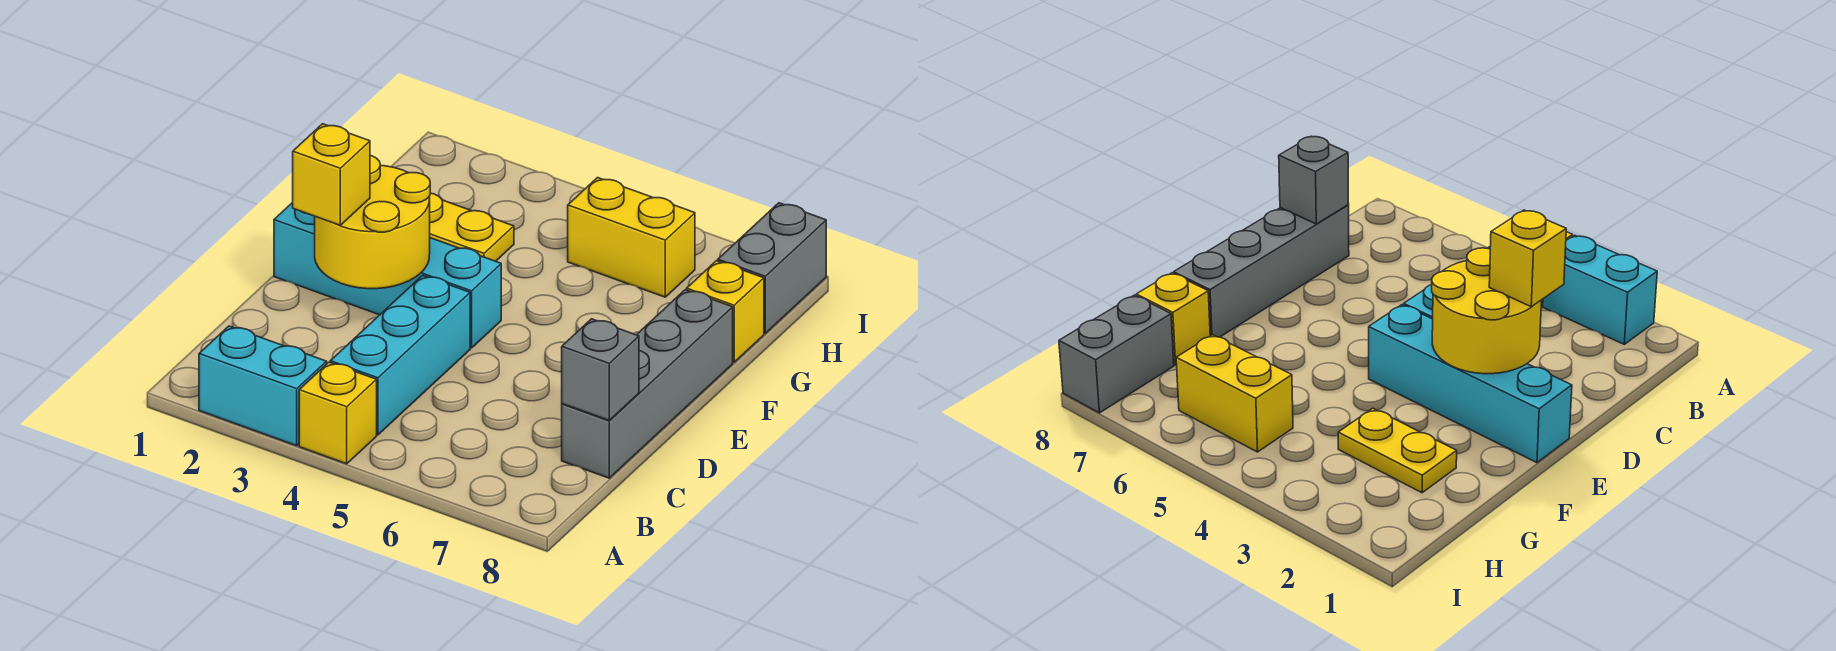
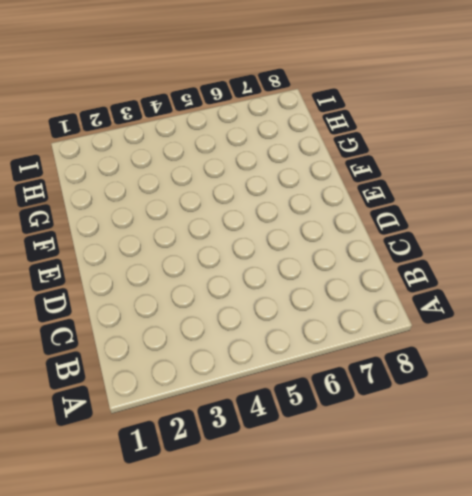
none -> cyan 1x2 brick [199,326,327,446]
none -> yellow 1x1 brick [299,362,377,464]
none -> cyan 1x3 brick [330,275,470,435]

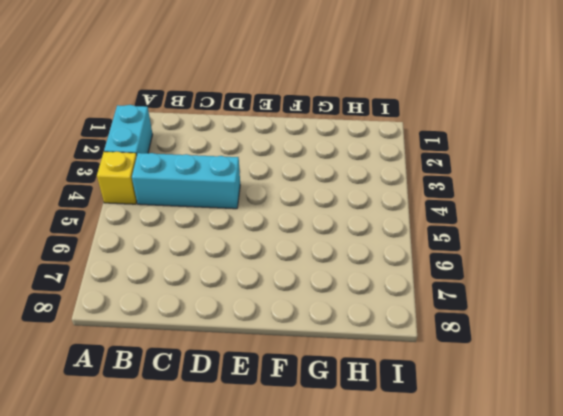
none -> grey 1x4 brick [562,290,733,478]
none -> cyan 1x4 brick [274,202,501,348]
none -> yellow 1x2 plate [430,193,514,261]

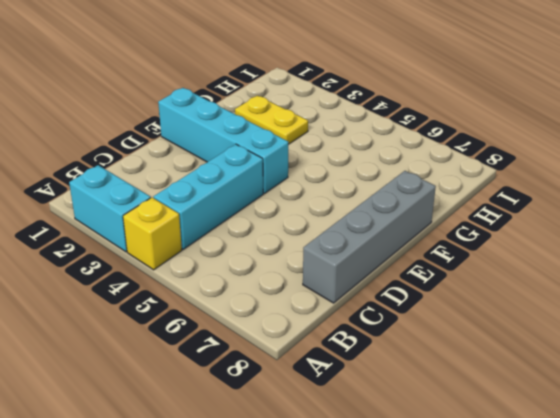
none -> yellow 1x1 brick [687,261,764,362]
none -> yellow 1x2 brick [568,178,695,297]
none -> grey 1x2 brick [718,203,826,333]

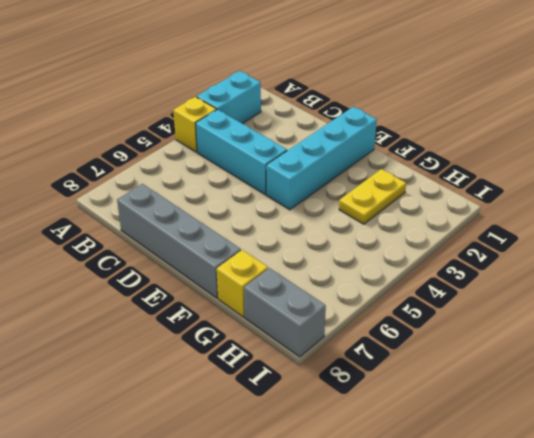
none -> yellow 1x2 brick [568,178,695,297]
none -> grey 1x1 brick [562,319,639,421]
none -> yellow 2x2 round brick [315,156,430,289]

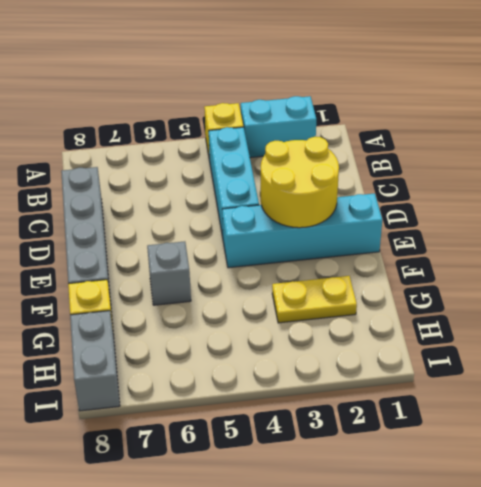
grey 1x1 brick [147,241,191,305] -> grey 1x1 brick moved to [562,319,639,421]
none -> yellow 1x2 brick [568,178,695,297]
none -> yellow 1x1 brick [293,124,370,225]

